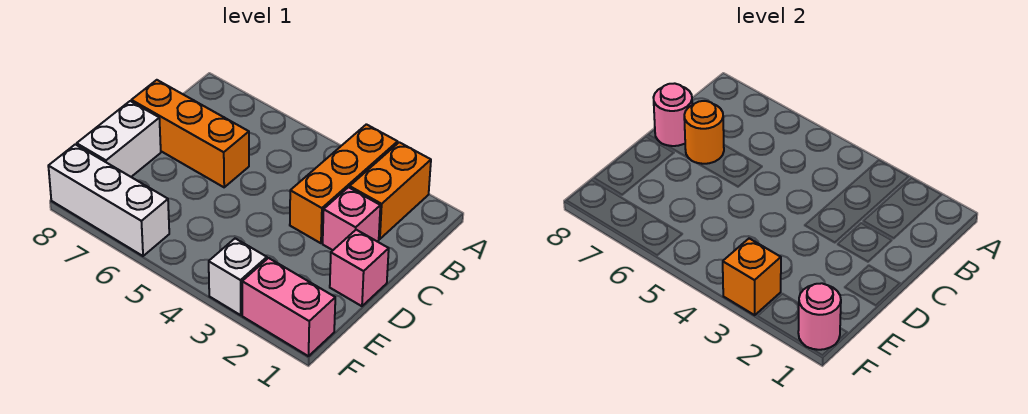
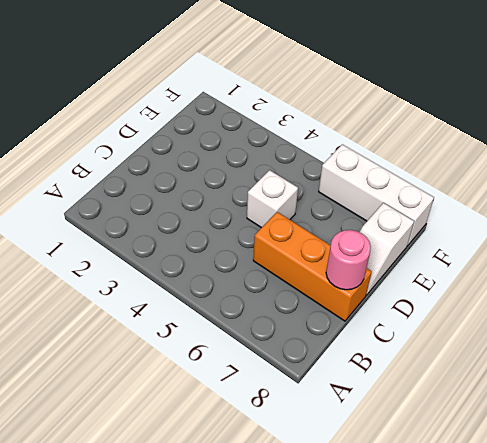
white 1x1 brick [247,170,298,228] -> white 1x1 brick moved to [209,238,267,315]
white 1x2 slope [360,203,414,295] -> white 1x2 brick [77,101,161,177]
none -> orange 1x2 brick [350,142,431,239]
none -> orange 1x3 brick [290,124,398,243]
none -> pink 1x1 brick [323,187,380,250]

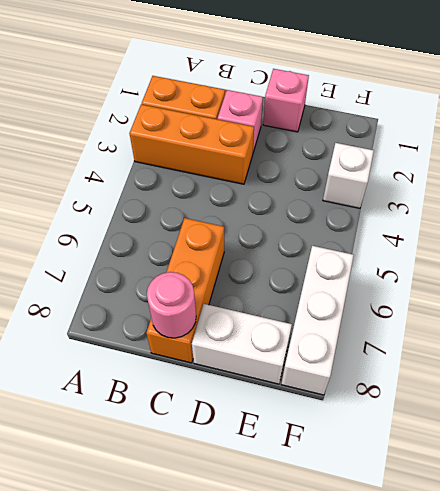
none -> pink 1x2 brick [242,258,335,356]
none -> orange 1x1 round brick [684,101,724,164]
none -> pink 1x1 round brick [798,283,841,350]

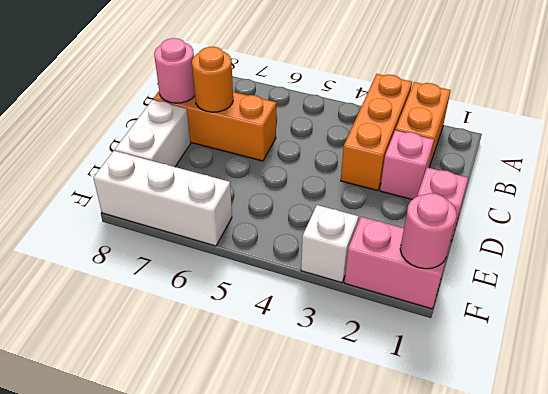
none -> orange 1x1 brick [723,238,781,315]

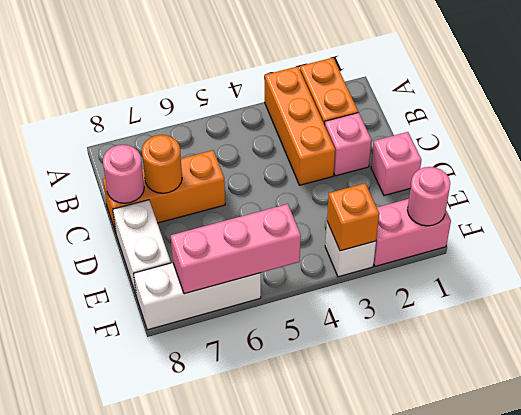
pink 1x3 brick [171,204,301,294] -> none

